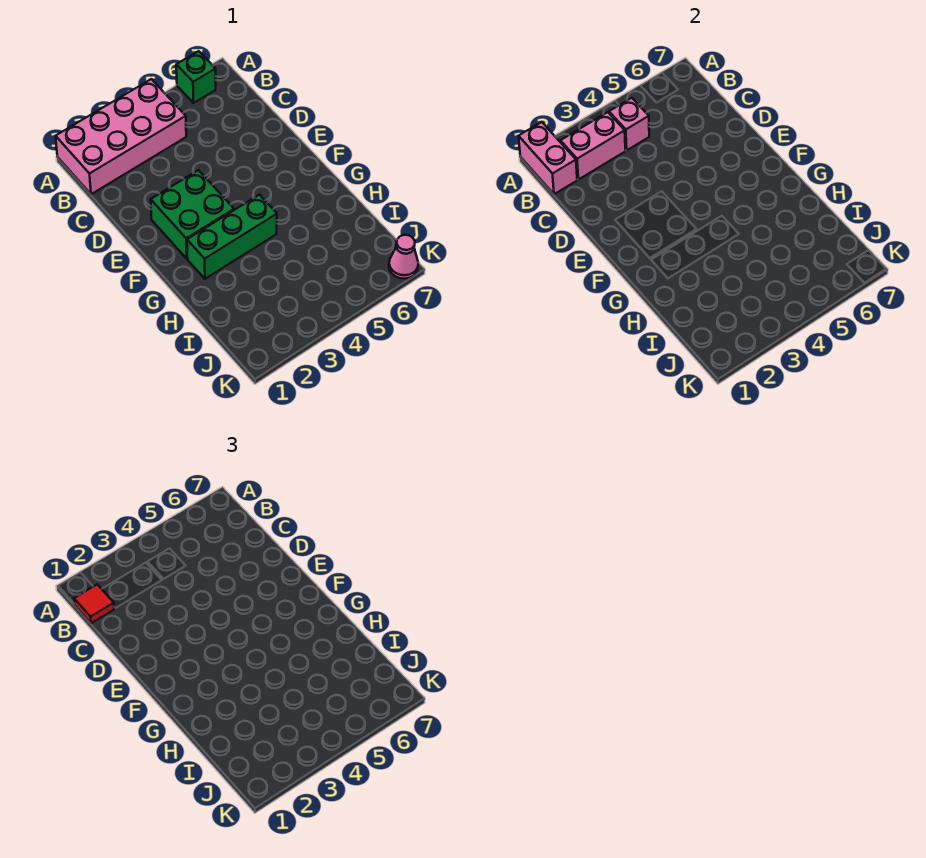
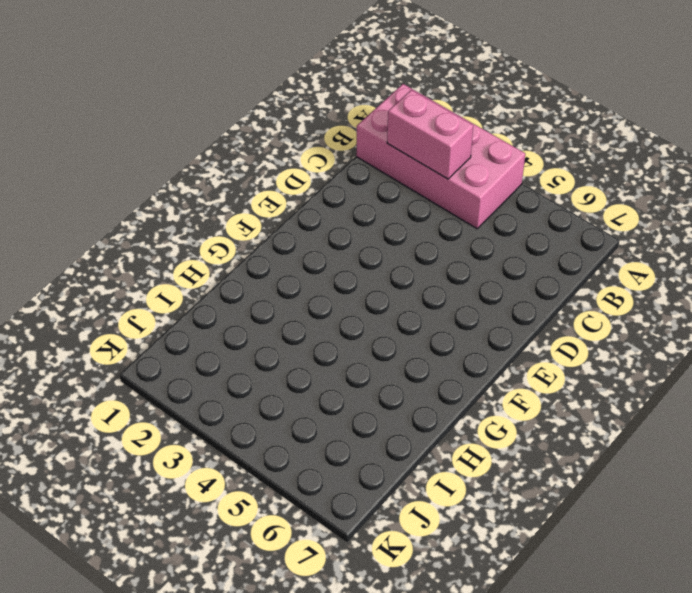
none -> green 1x1 brick [176,51,216,103]
none -> green 2x2 brick [151,170,234,258]

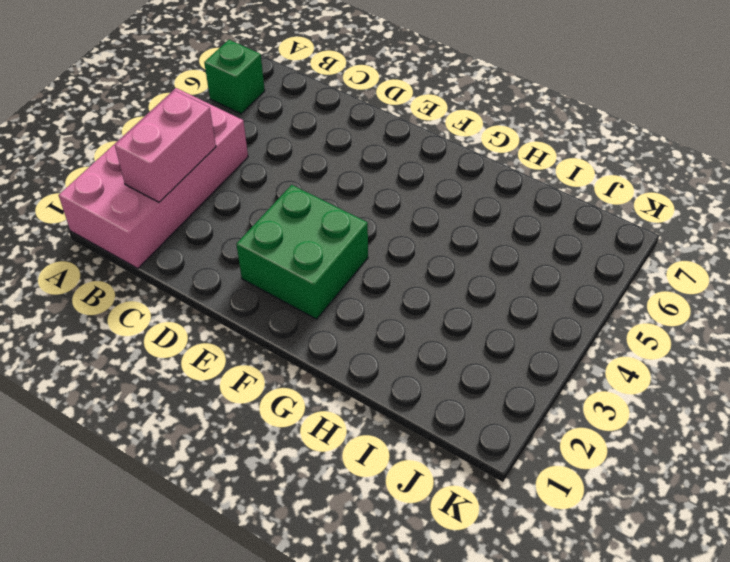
none -> green 1x3 brick [187,195,277,279]
none -> pink 1x1 cone [389,235,418,279]

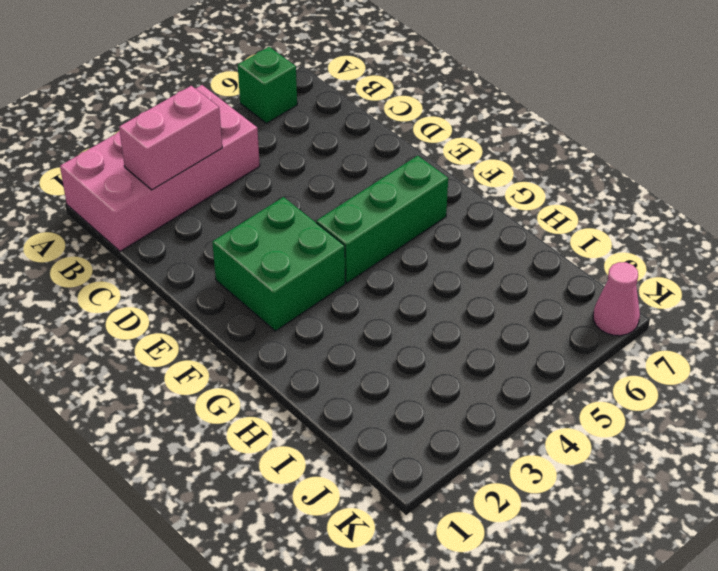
green 1x3 brick [316,156,448,283] -> green 1x3 brick moved to [187,195,277,279]
none -> pink 1x2 brick [519,122,577,194]
none -> pink 1x1 brick [609,98,649,150]

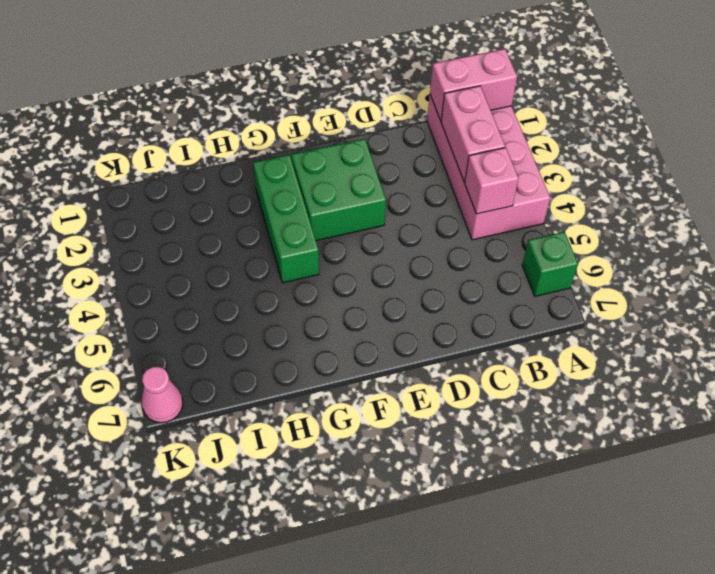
none -> red 1x1 tile [74,585,114,623]

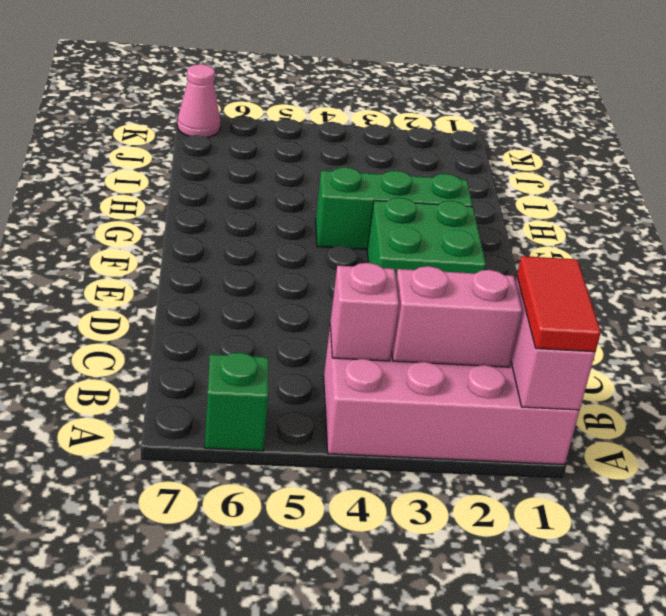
red 1x2 tile [517,256,601,352] -> red 1x1 tile [74,585,114,623]

